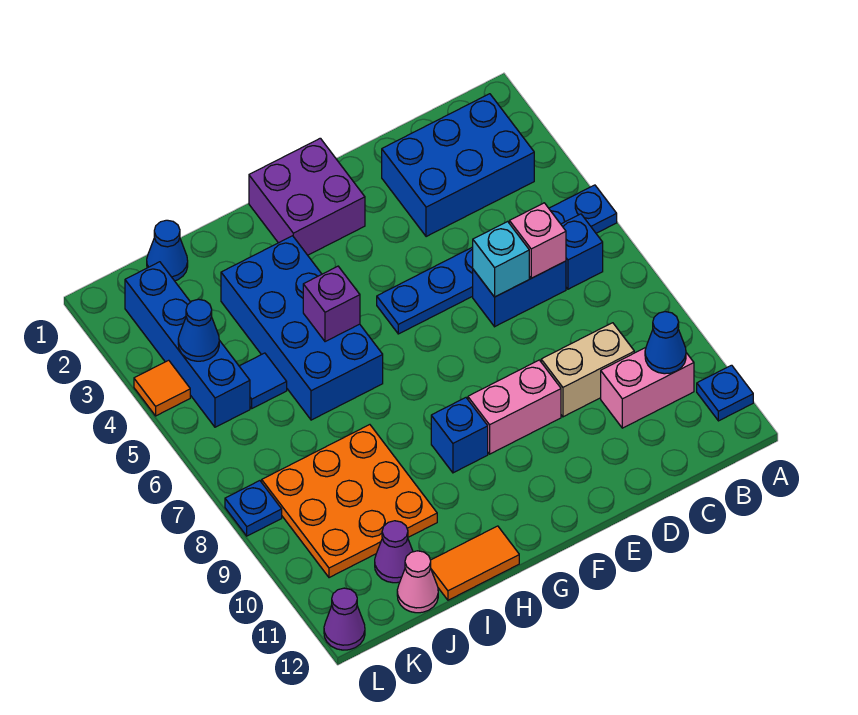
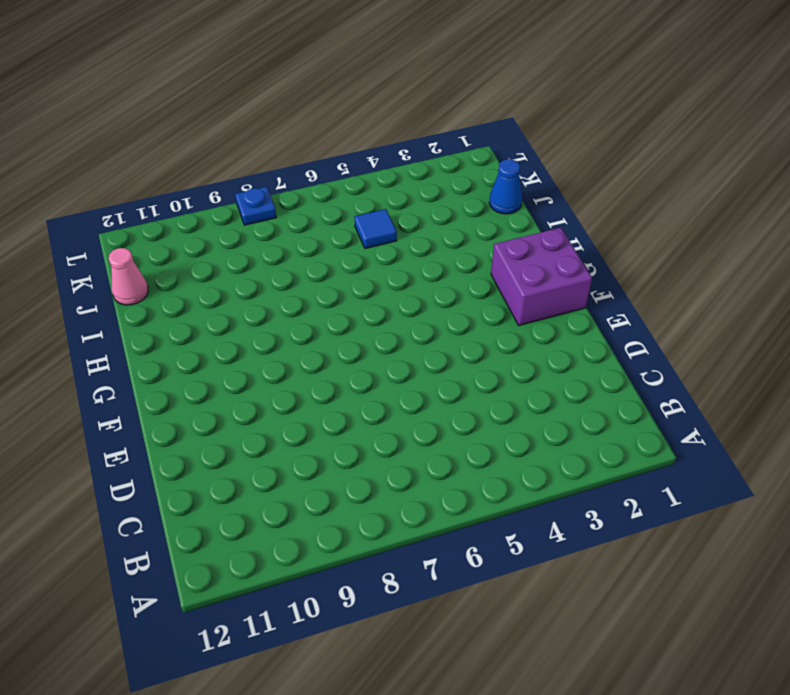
none -> blue 1x6 plate [377,185,617,334]
none -> blue 1x1 plate [697,365,753,421]
none -> blue 2x3 brick [382,94,534,237]

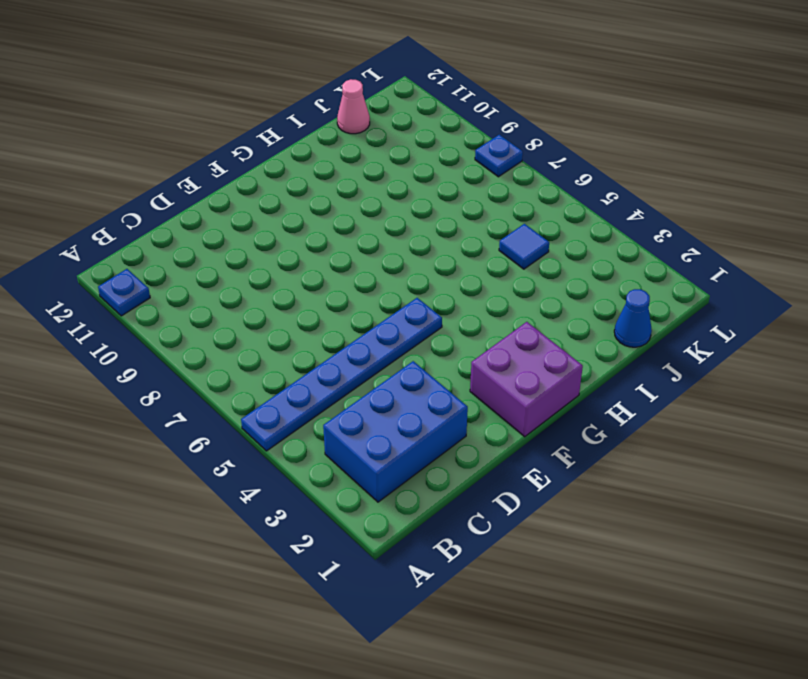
none -> blue 1x1 brick [561,214,603,289]
none -> pink 1x2 brick [601,348,694,428]
none -> blue 1x2 brick [473,261,566,327]

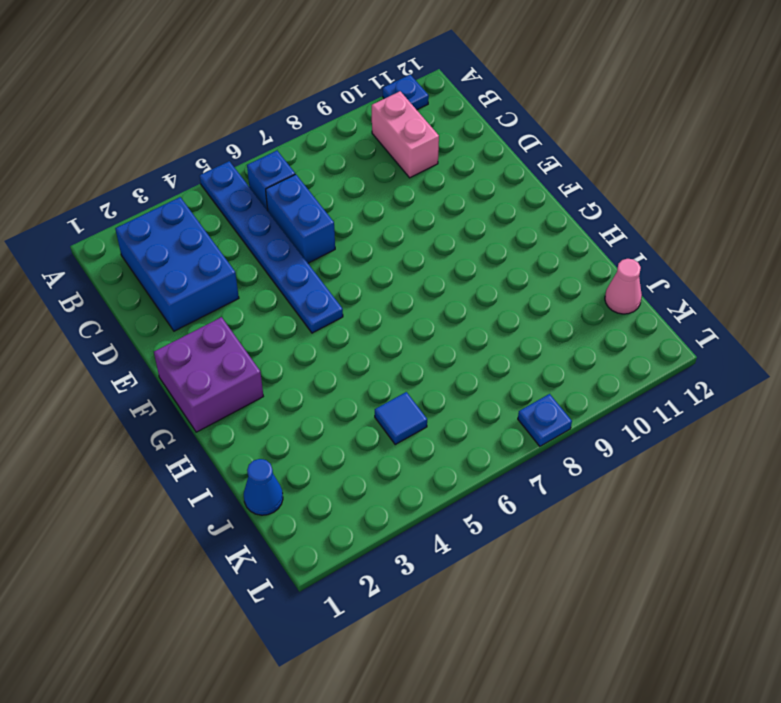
none -> tan 1x2 brick [541,323,634,417]
none -> pink 1x2 brick [468,360,561,454]
none -> blue 1x1 brick [431,398,488,473]

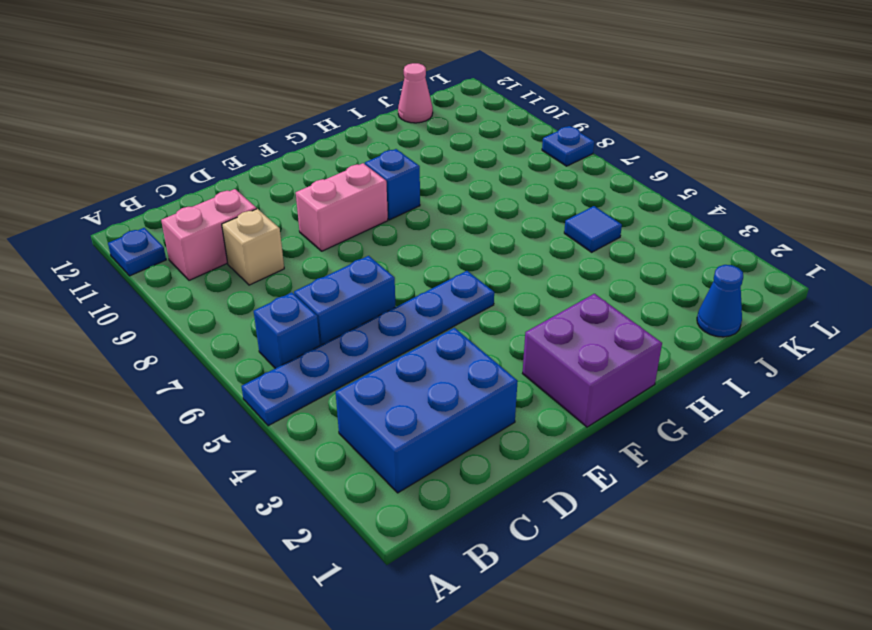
tan 1x1 brick [222,209,284,285] -> tan 1x2 brick [541,323,634,417]
none -> blue 2x4 brick [221,236,383,420]
none -> orange 1x2 tile [431,526,519,600]
none -> orange 3x3 plate [262,425,437,578]

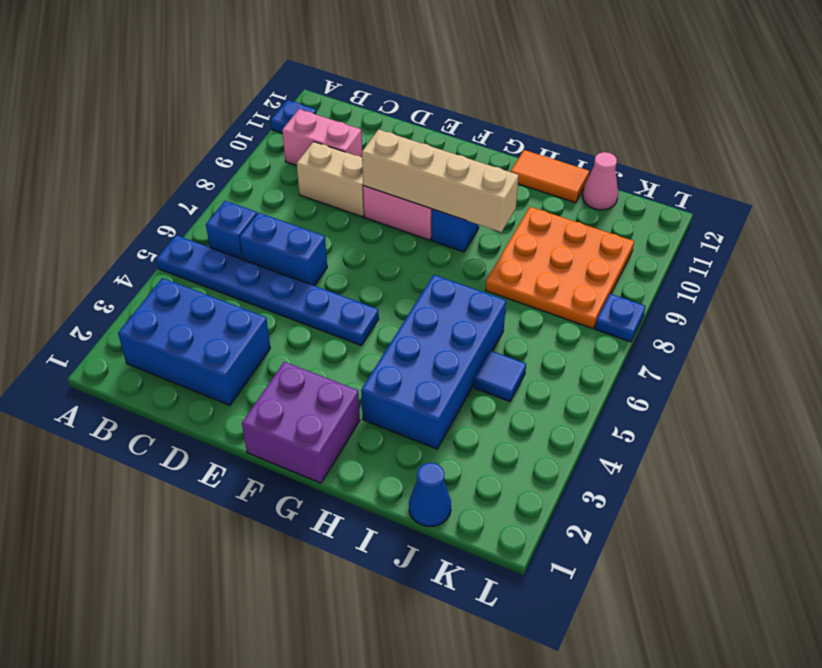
tan 1x4 brick [362,129,519,232] -> none
none -> purple 1x1 cone [375,521,413,583]
none -> blue 1x4 brick [125,262,250,427]
none -> orange 1x1 tile [134,360,190,416]

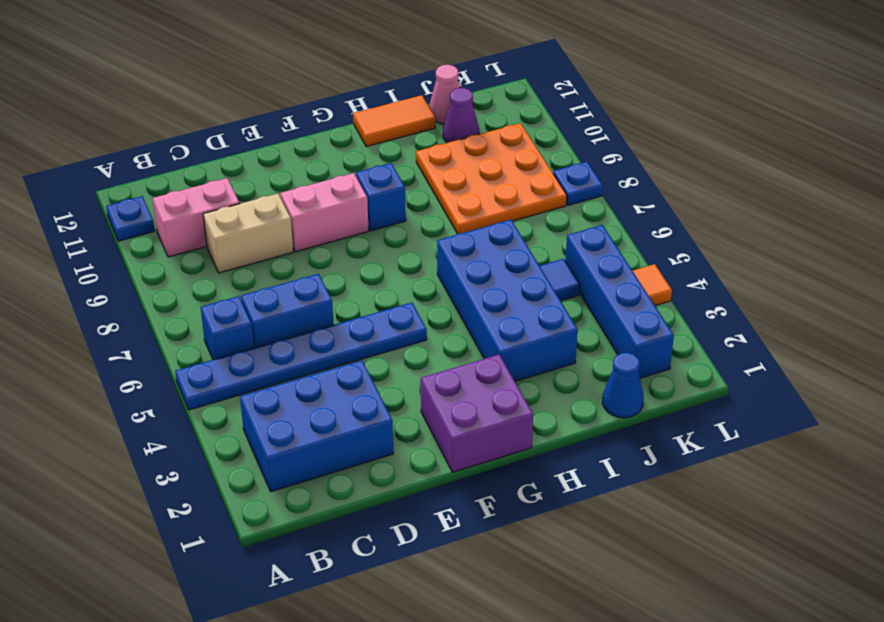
none -> purple 1x1 cone [324,588,365,650]
none -> blue 1x1 cone [645,312,686,374]
none -> pink 1x1 brick [509,203,566,278]

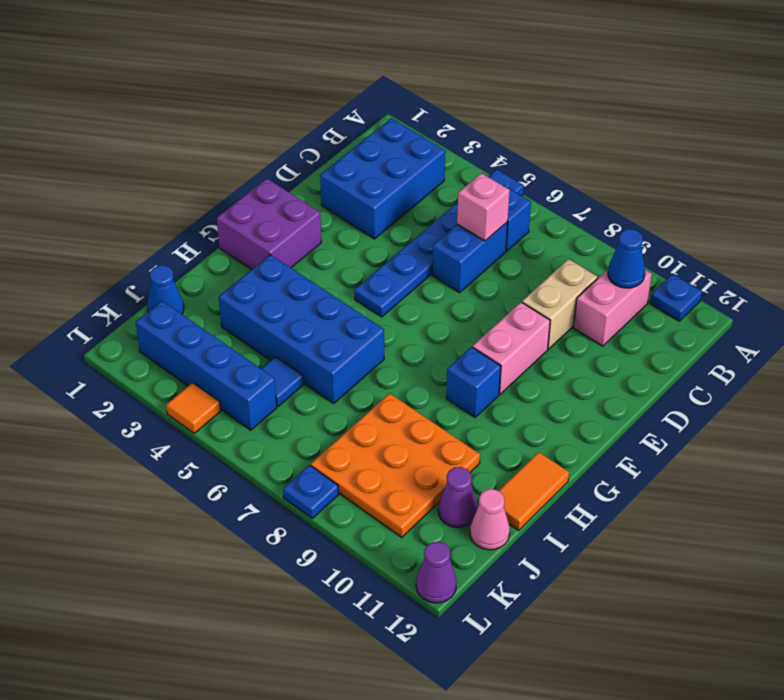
none -> cyan 1x1 brick [473,222,529,297]
none -> purple 1x1 brick [303,266,360,342]
none -> blue 1x1 cone [178,299,219,361]

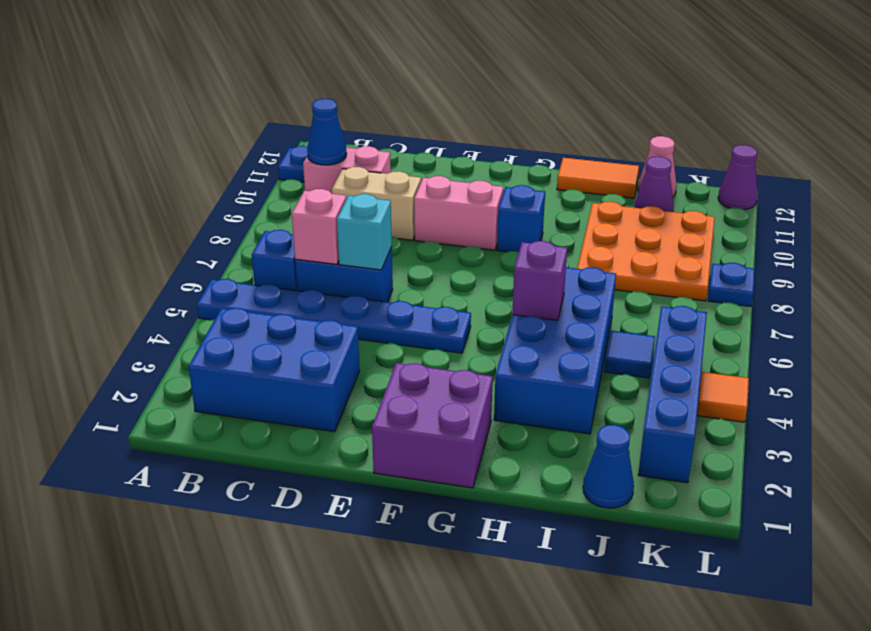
none -> blue 1x1 cone [178,299,219,361]

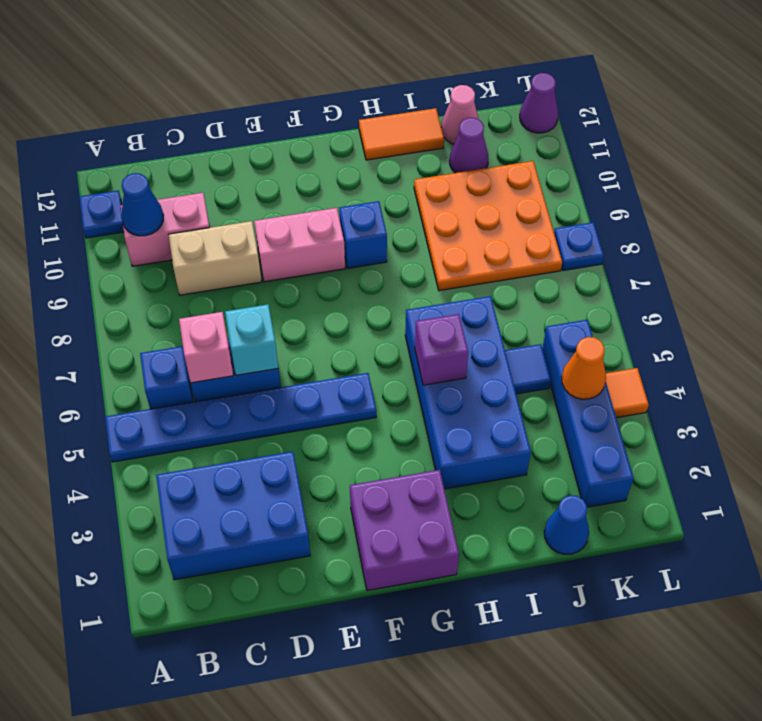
orange 1x1 cone [562,337,606,399] -> blue 1x1 cone [178,299,219,361]

